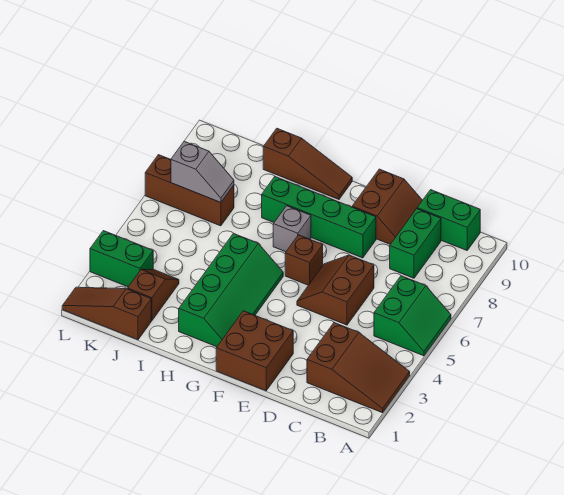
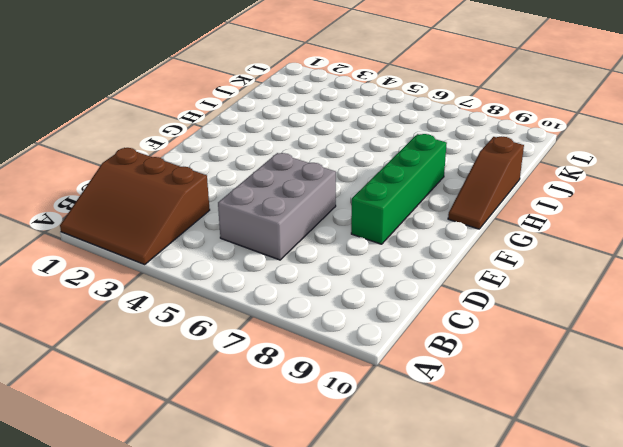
brown 3x3 slope [60,148,210,264] -> brown 2x3 slope [307,323,410,413]
grey 2x3 brick [218,153,336,260] -> brown 2x2 slope [297,255,374,325]
none -> green 2x2 slope [374,276,451,356]
none -> green 1x2 brick [417,190,480,250]
none -> green 1x2 brick [390,209,441,278]

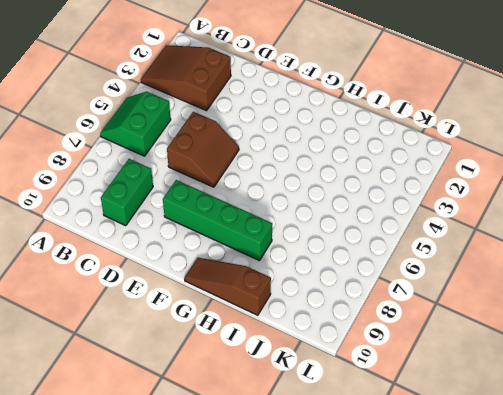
none -> green 1x2 brick [417,190,480,250]
none -> brown 2x2 slope [352,169,422,244]
none -> brown 2x2 brick [216,311,293,391]

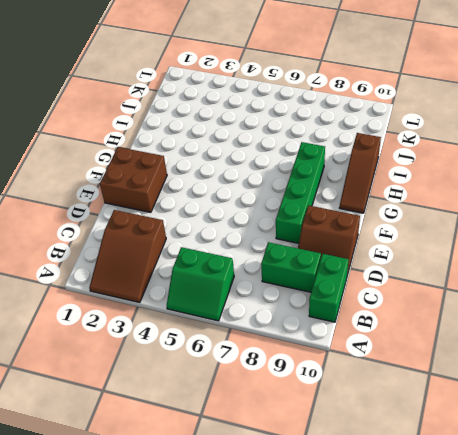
none -> brown 2x2 slope [297,255,374,325]
none -> brown 1x1 brick [285,235,323,285]
none -> green 2x4 slope [179,233,283,347]

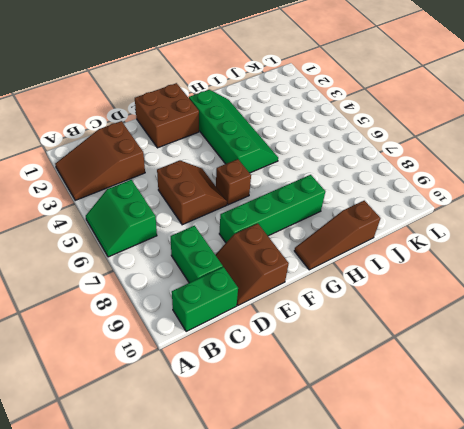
green 2x4 slope [189,90,278,173] -> green 2x4 slope turned to [179,233,283,347]
none -> grey 1x1 brick [273,206,311,252]
none -> brown 1x3 slope [62,287,151,340]
none -> brown 1x2 slope [128,269,179,321]

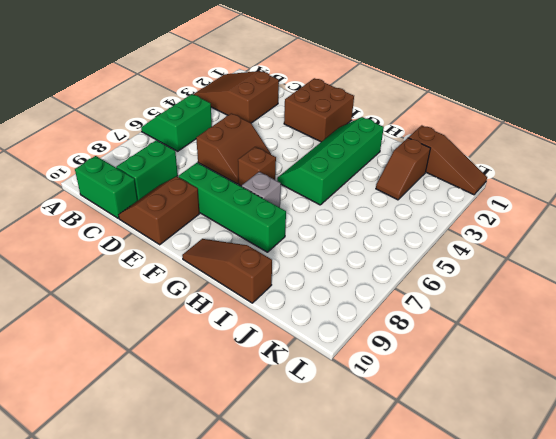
none -> brown 1x3 brick [145,155,234,226]
none -> green 1x2 brick [90,231,153,287]
none -> grey 1x2 slope [171,141,234,203]

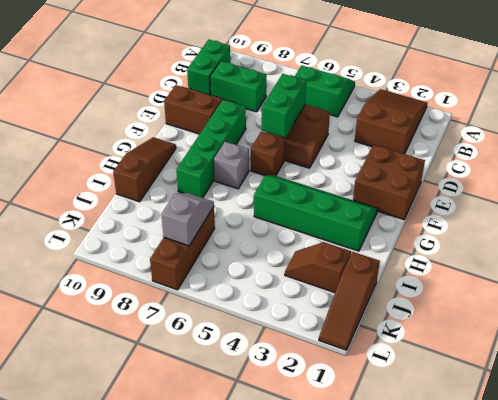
green 1x2 brick [262,74,306,138] -> green 1x2 brick moved to [90,231,153,287]

